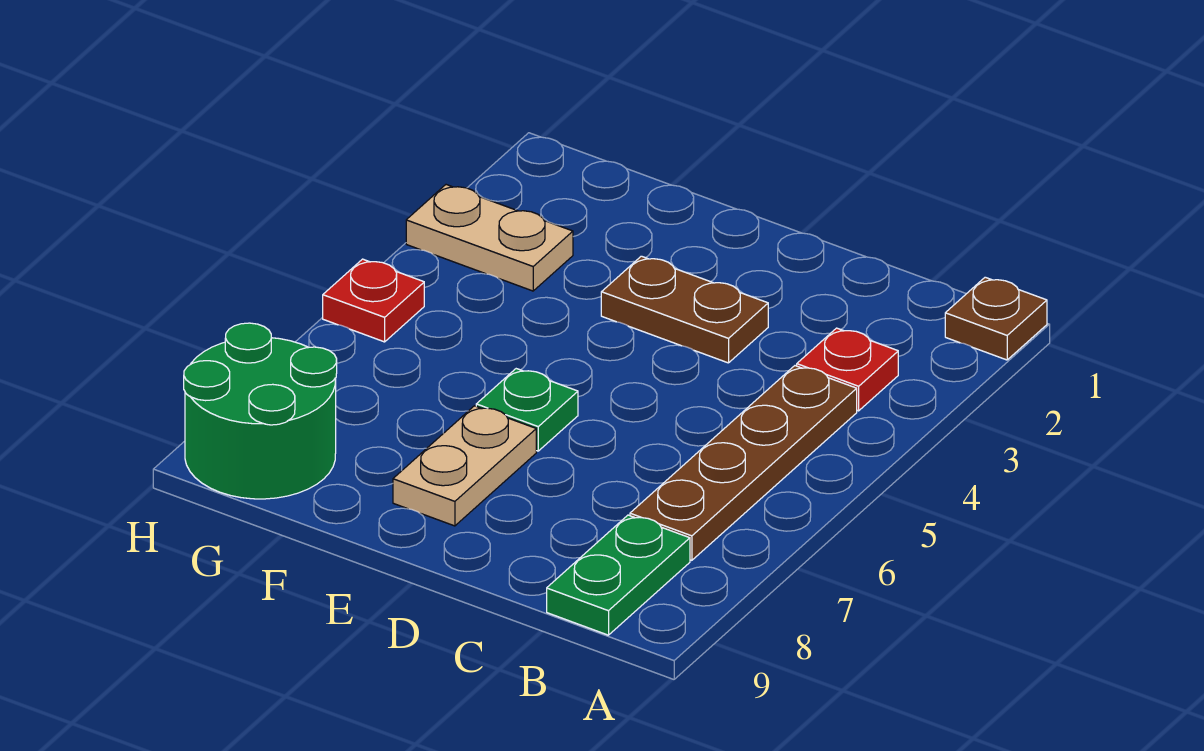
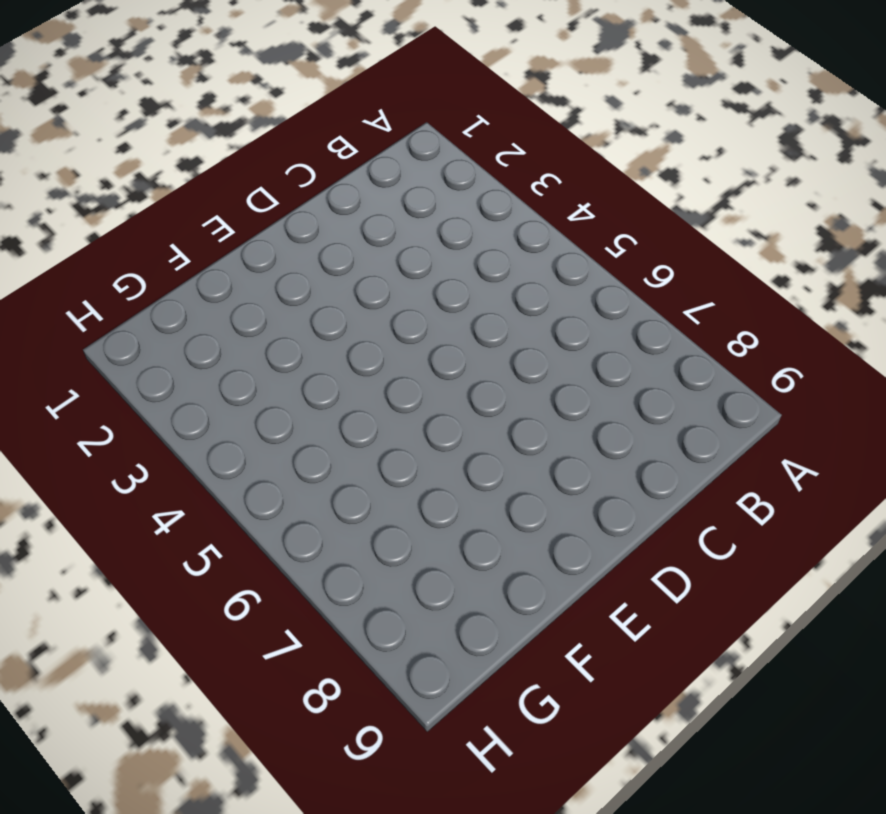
none -> brown 1x1 plate [945,277,1047,360]
none -> red 1x1 plate [797,328,898,411]

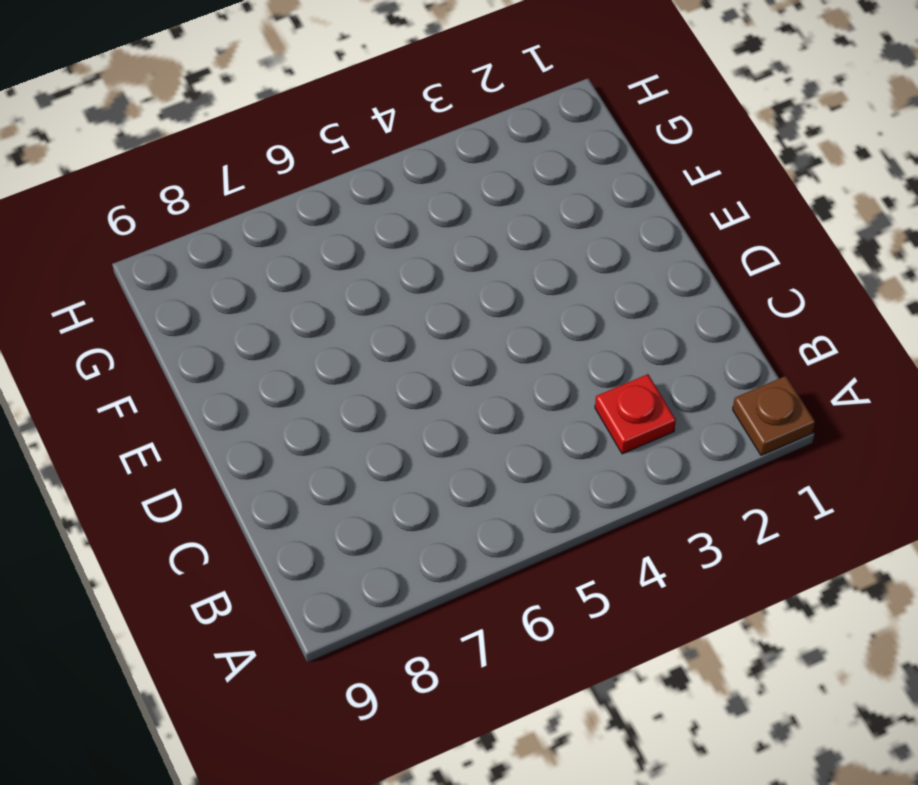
none -> brown 1x4 plate [630,366,857,560]
none -> green 1x2 plate [547,515,690,635]

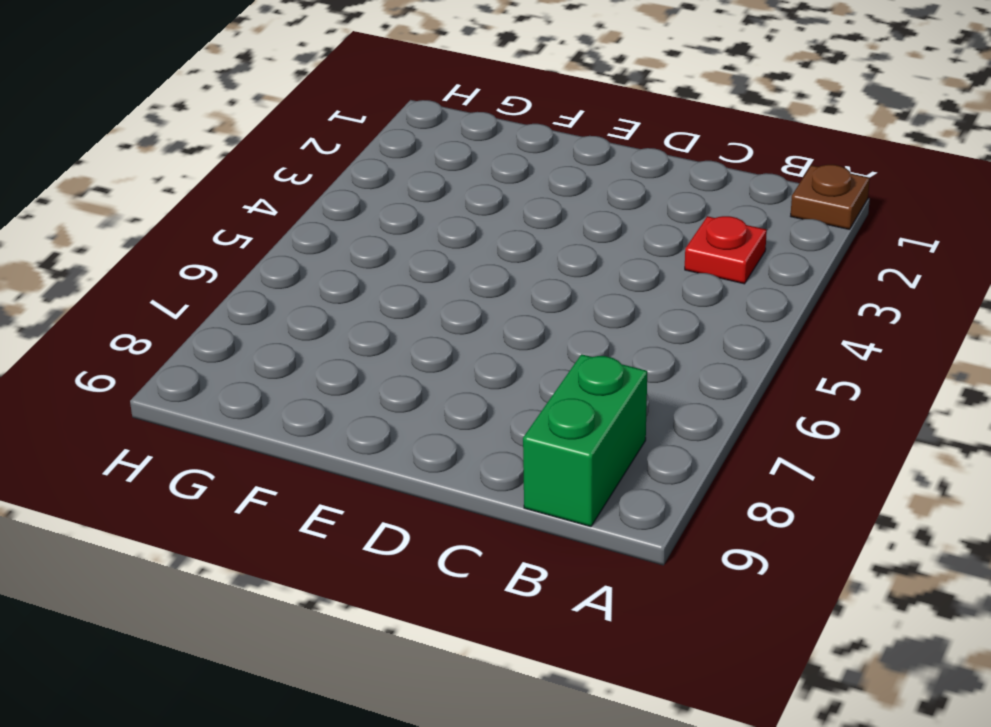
green 1x2 brick [523,354,647,527] -> green 1x2 plate [547,515,690,635]
none -> brown 1x4 plate [630,366,857,560]
none -> brown 1x2 plate [601,256,768,363]

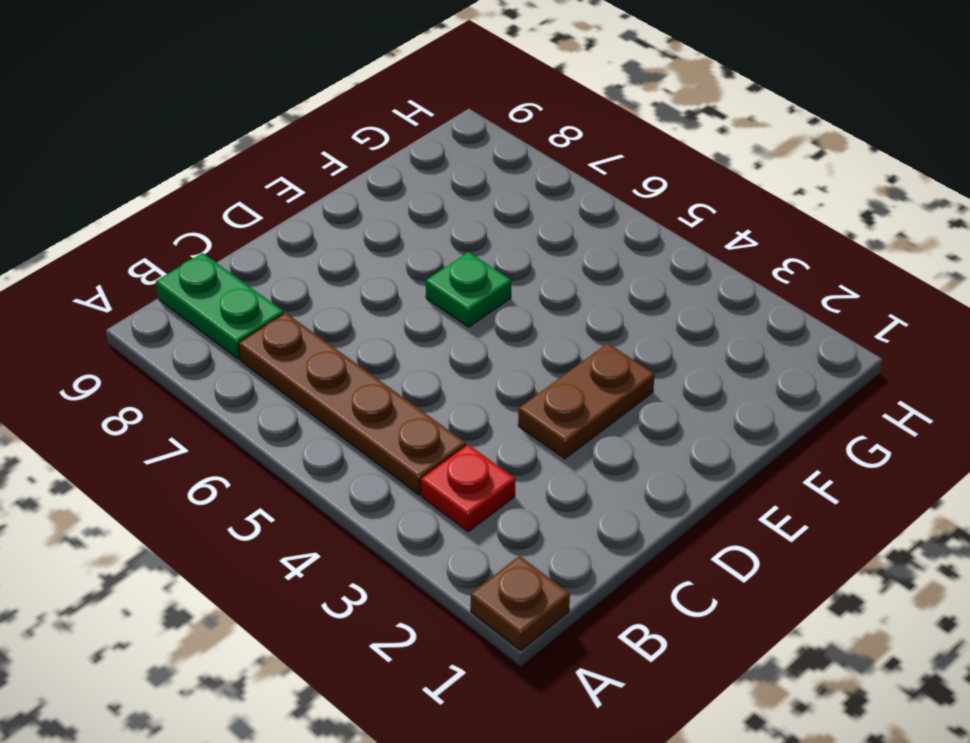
none -> tan 1x2 plate [393,406,536,526]
none -> tan 1x2 plate [406,185,573,291]

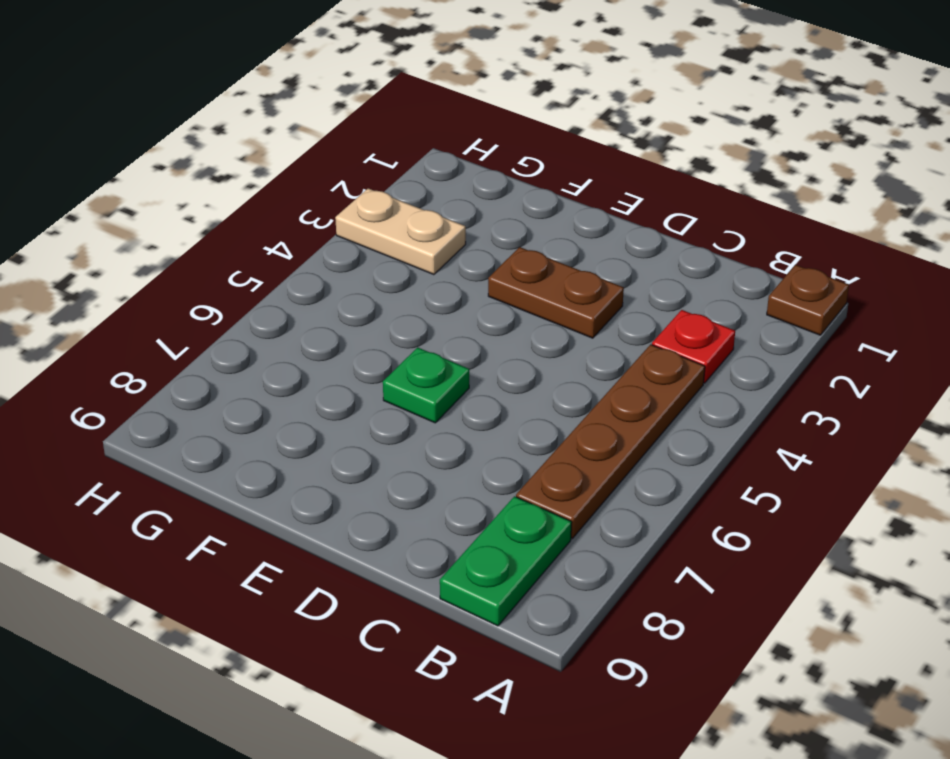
none -> tan 1x2 plate [393,406,536,526]
none -> green 2x2 round brick [184,323,337,499]

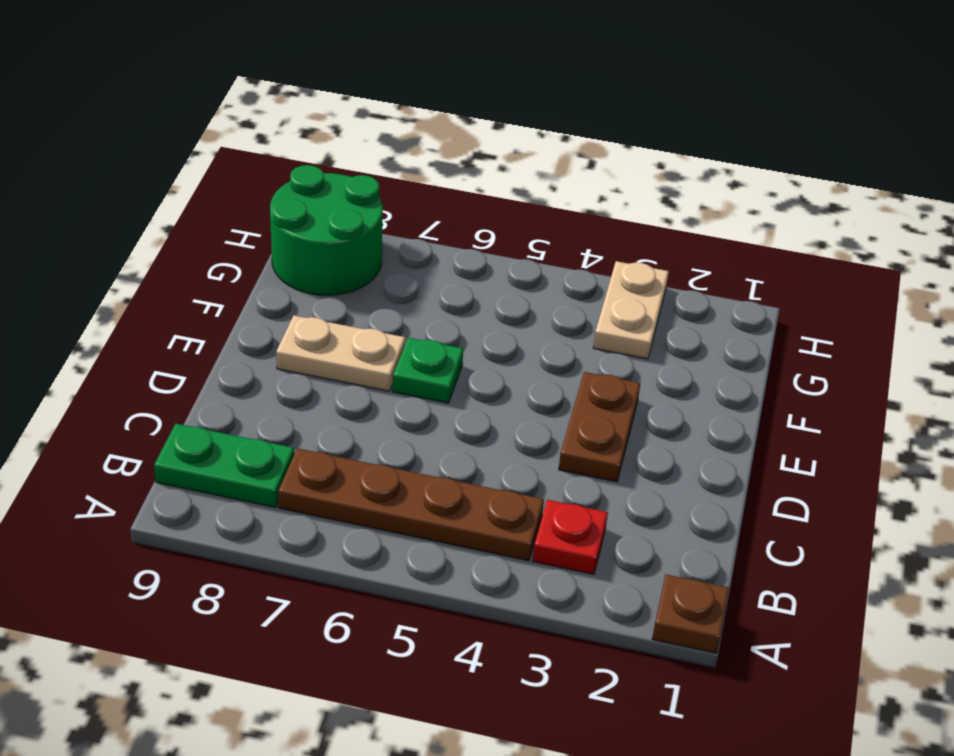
none -> red 1x1 plate [323,259,424,342]

